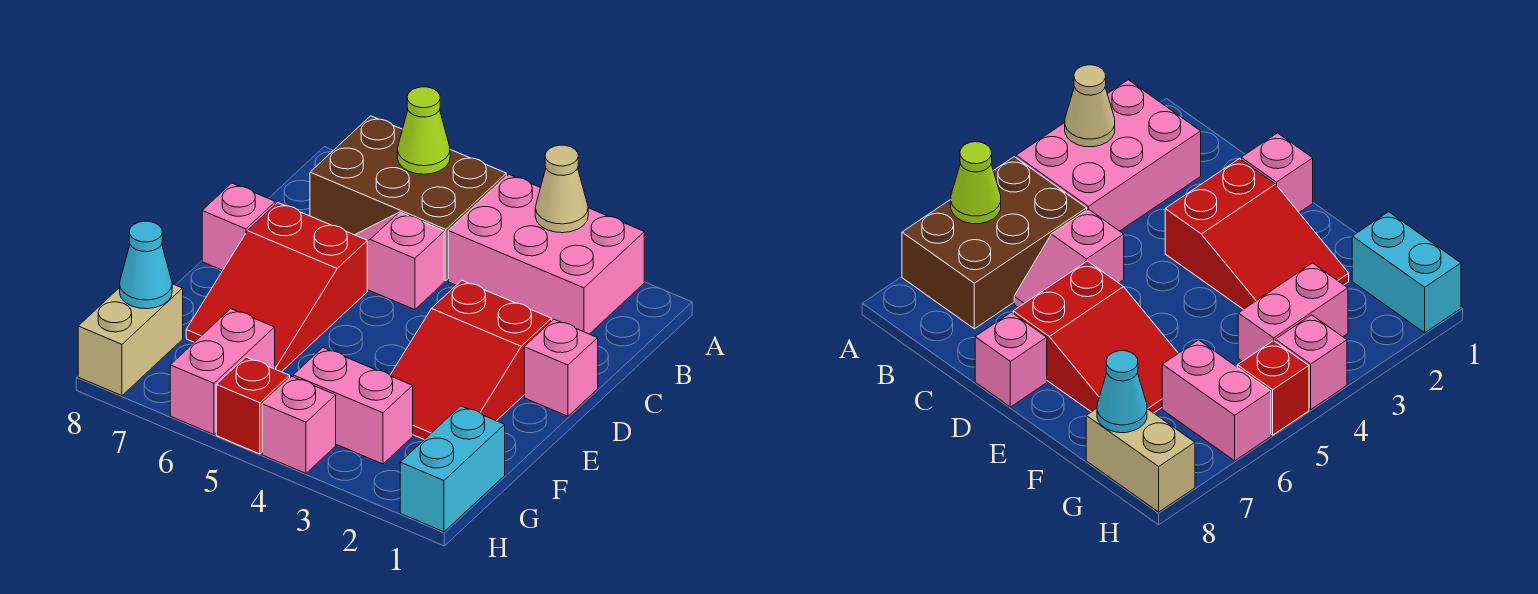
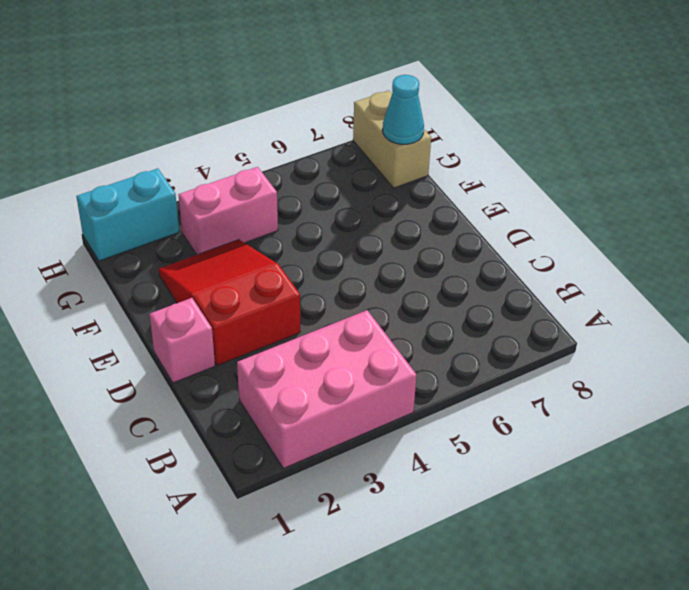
cyan 1x2 brick [76,168,179,261] -> cyan 1x2 brick turned to [400,406,505,532]
none -> brown 2x3 brick [310,116,506,281]
none -> pink 1x2 slope [355,212,444,310]
none -> red 2x3 slope [186,203,367,372]

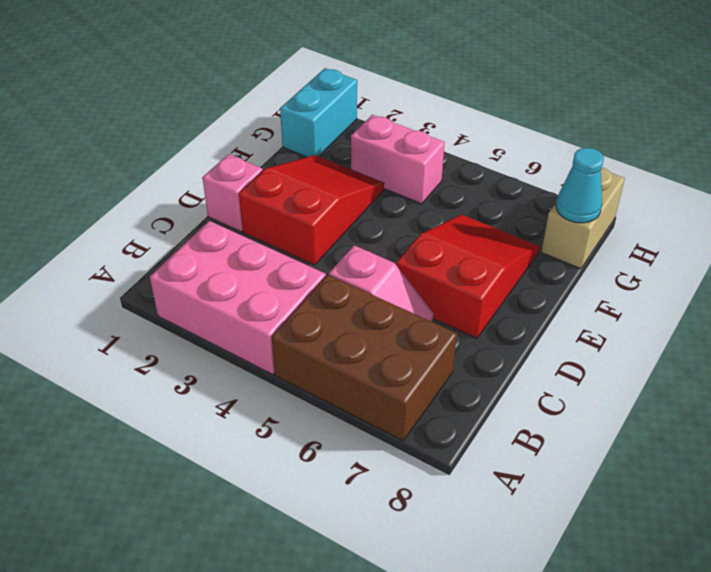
none -> pink 1x1 brick [202,183,275,270]
none -> pink 1x2 brick [170,309,275,435]
none -> pink 1x1 brick [262,377,336,473]

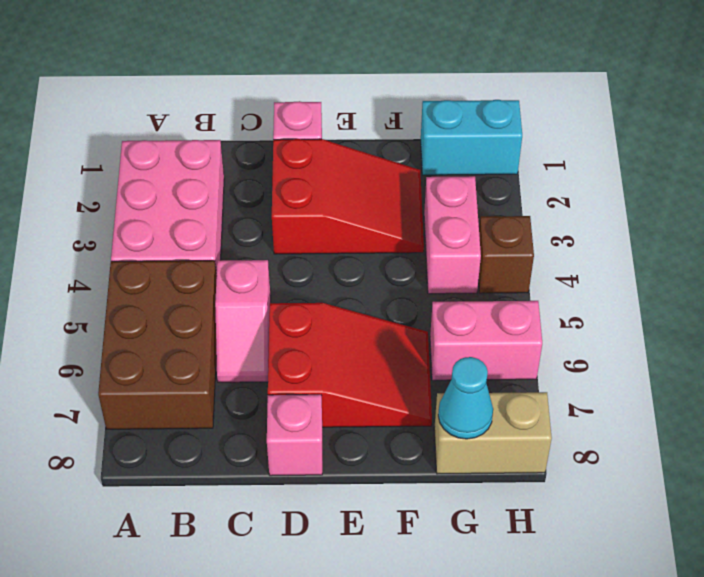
brown 1x1 brick [479,216,534,293] -> pink 1x1 brick [262,377,336,473]
none -> red 1x1 brick [216,357,290,454]
none -> tan 1x1 cone [535,145,588,233]
none -> lime 1x1 cone [397,87,450,174]

